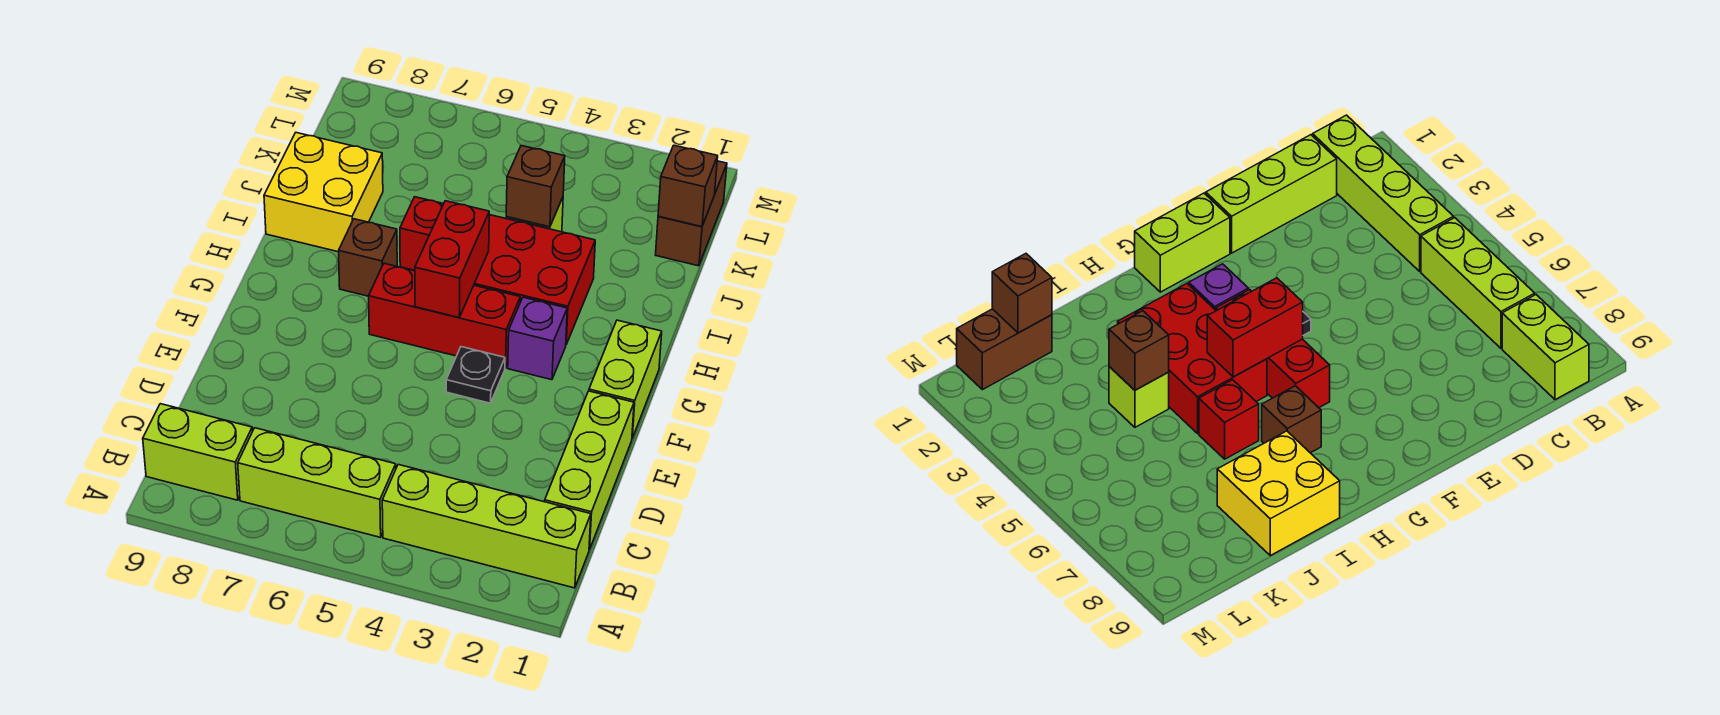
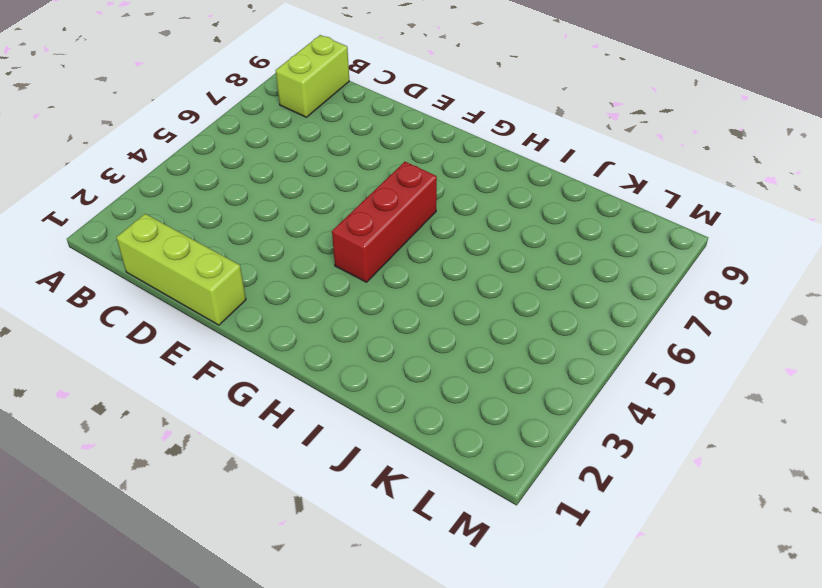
none -> lime 1x4 brick [382,464,591,588]
none -> lime 1x3 brick [238,428,396,537]
none -> lime 1x2 brick [589,320,662,438]

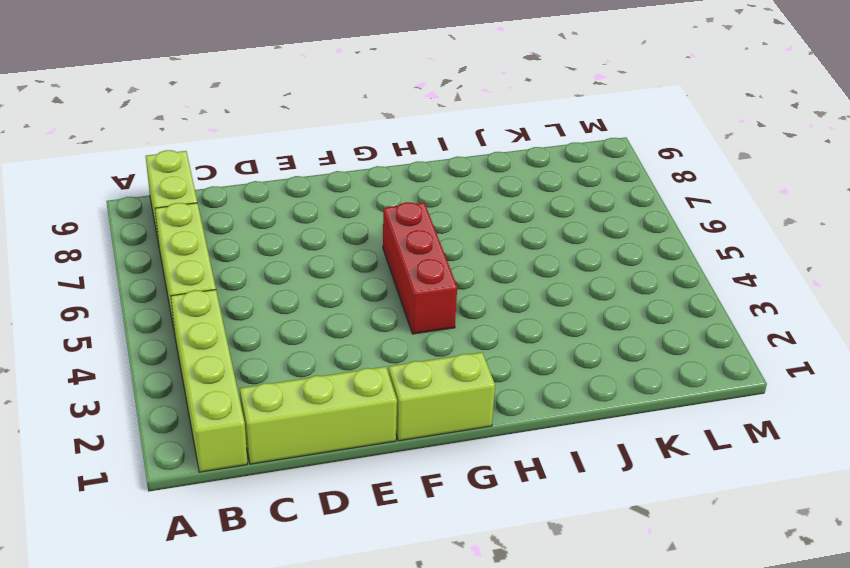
none -> black 1x1 plate [446,347,505,403]
none -> purple 1x1 brick [508,297,567,380]
none -> red 2x3 brick [474,215,595,344]

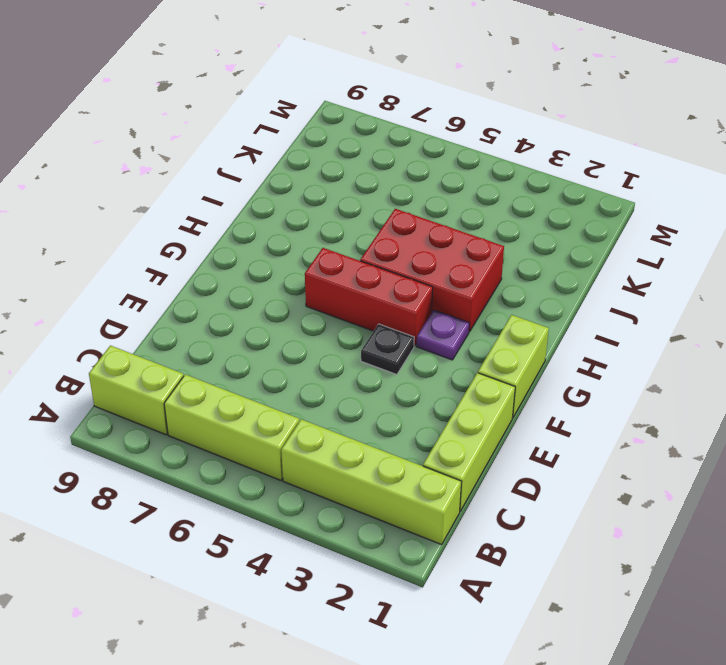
purple 1x1 plate [417,310,469,360] -> purple 1x1 brick [508,297,567,380]
none -> brown 1x1 brick [339,219,397,296]
none -> red 1x1 brick [400,197,443,270]
none -> yellow 2x2 brick [264,133,383,252]

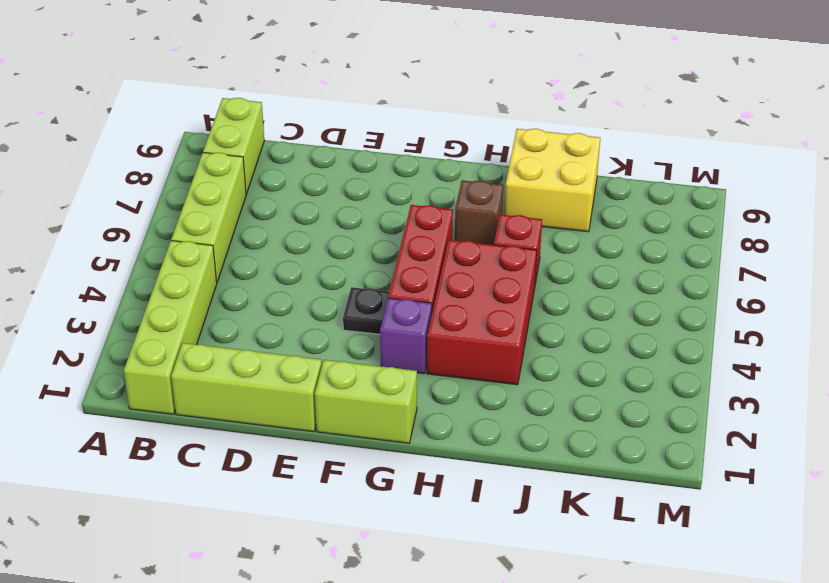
none -> lime 1x1 brick [1109,366,1169,427]
none -> brown 1x2 brick [656,161,727,266]
none -> red 1x2 brick [415,201,489,317]

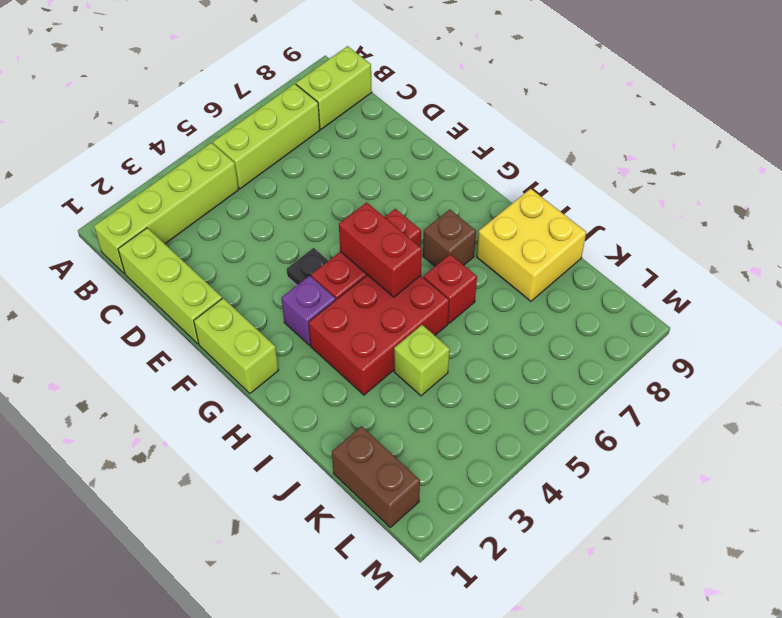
none -> brown 1x1 brick [506,146,565,227]
none -> brown 1x1 brick [658,145,718,227]

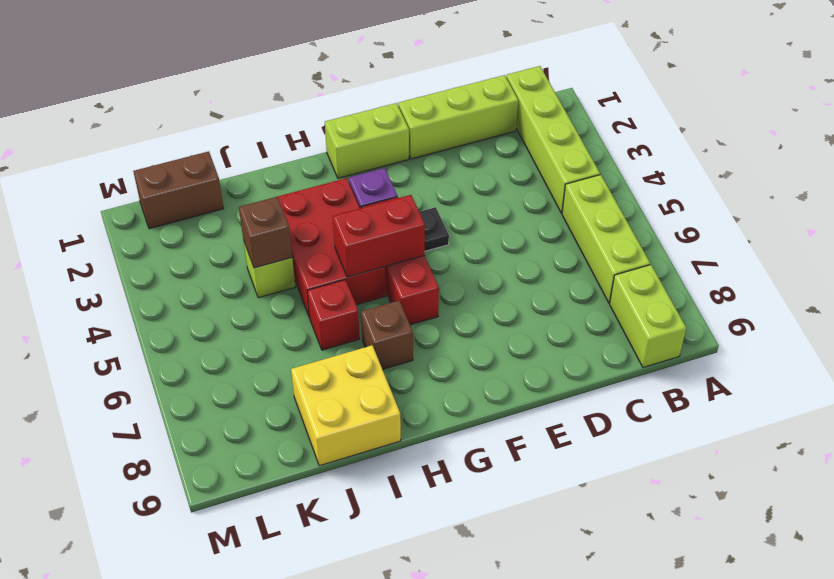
none -> brown 1x1 brick [658,145,718,227]

